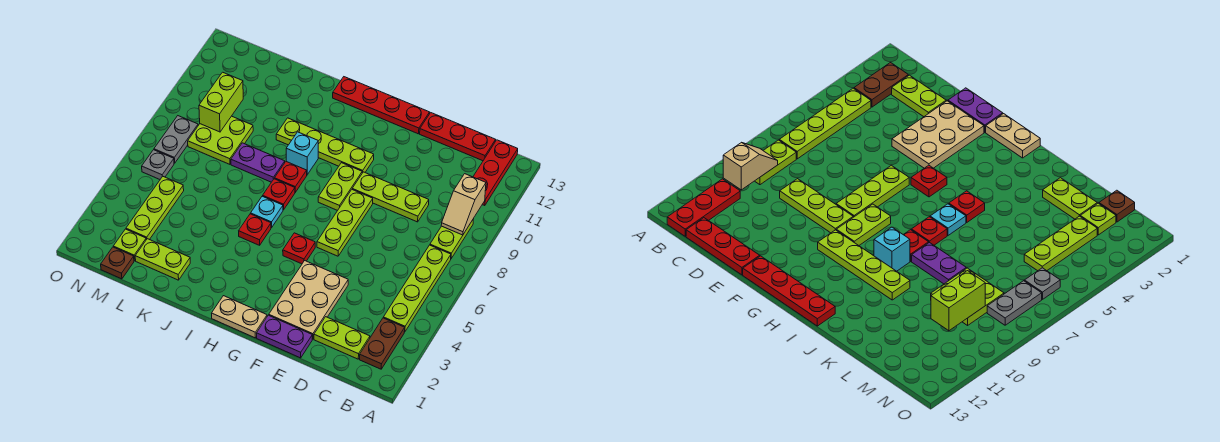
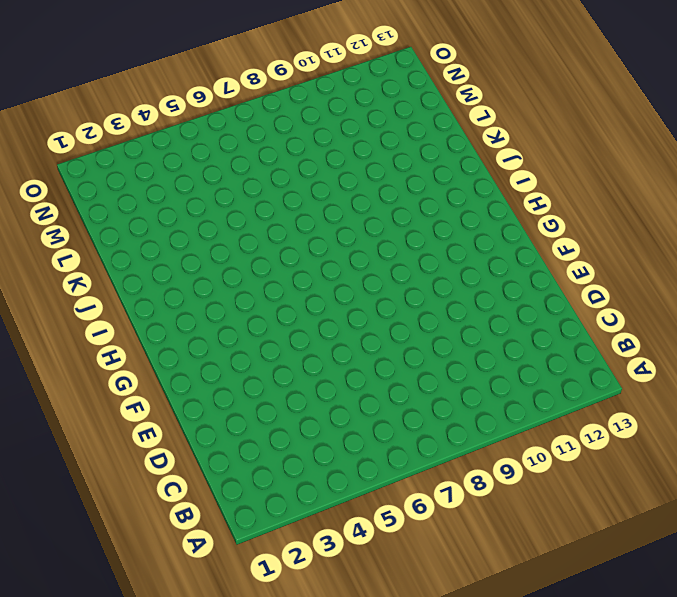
none -> brown 1x2 plate [360,318,405,369]
none -> lime 1x4 plate [383,245,451,332]
none -> lime 1x2 plate [430,220,473,258]
none -> red 1x3 plate [473,140,518,206]

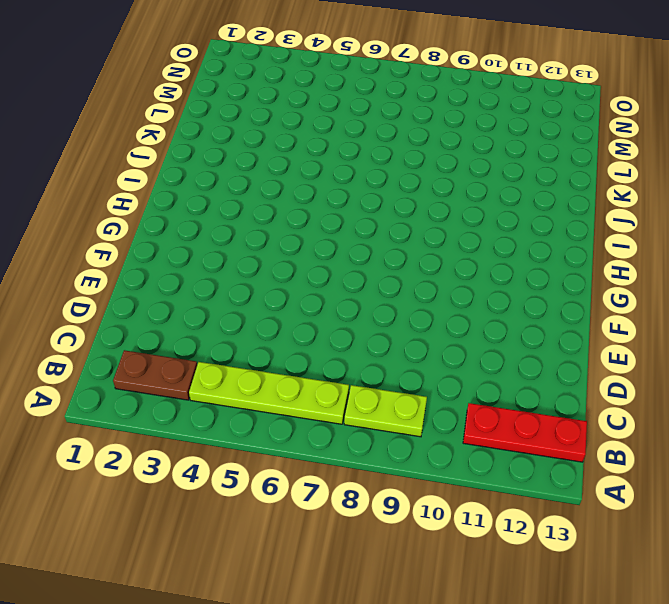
none -> lime 1x2 plate [314,317,370,359]
none -> red 1x3 plate [420,113,496,161]
none -> lime 1x3 plate [352,172,429,222]
none -> purple 1x2 plate [257,315,312,358]

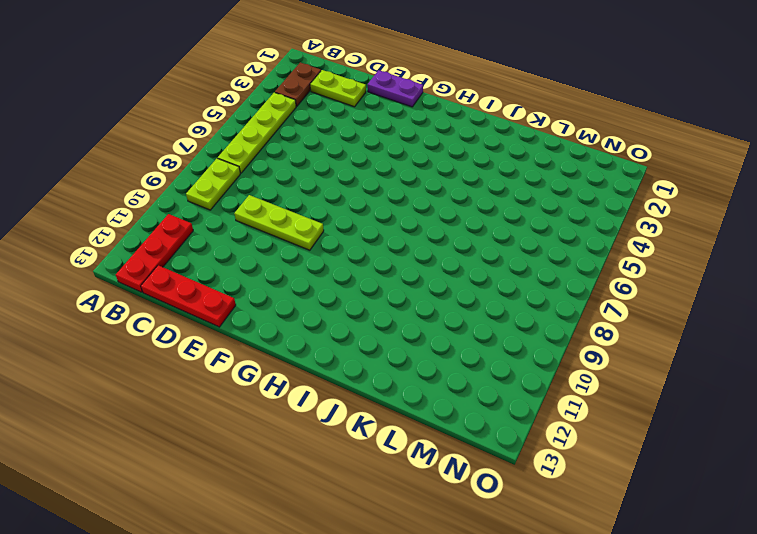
none -> tan 2x3 plate [269,261,348,339]
none -> lime 1x3 plate [317,190,373,256]
none -> red 1x4 plate [333,77,430,134]
none -> tan 1x2 plate [212,296,267,338]

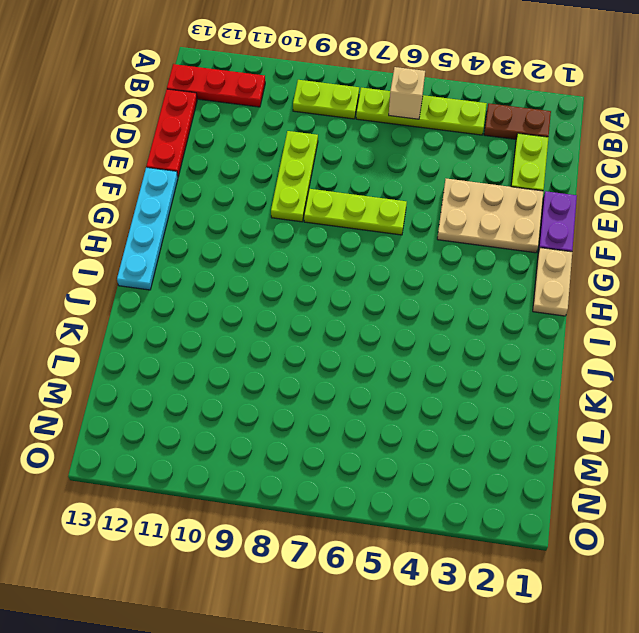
tan 1x1 brick [389,67,425,119] -> none
cyan 1x4 plate [117,167,178,290] -> red 1x4 plate [333,77,430,134]
none -> red 1x1 plate [283,233,315,264]
none -> lime 1x2 plate [318,163,362,211]
none -> lime 1x4 plate [276,118,374,173]
none -> red 1x1 plate [239,214,271,245]

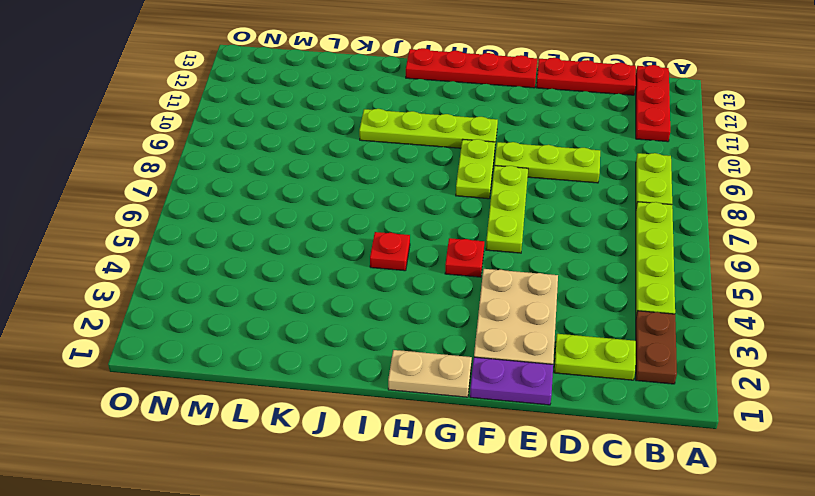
none -> cyan 1x1 plate [251,196,283,228]
none -> red 1x1 plate [263,179,295,210]
none -> red 1x1 plate [275,162,307,192]
none -> cyan 1x1 brick [286,132,318,175]

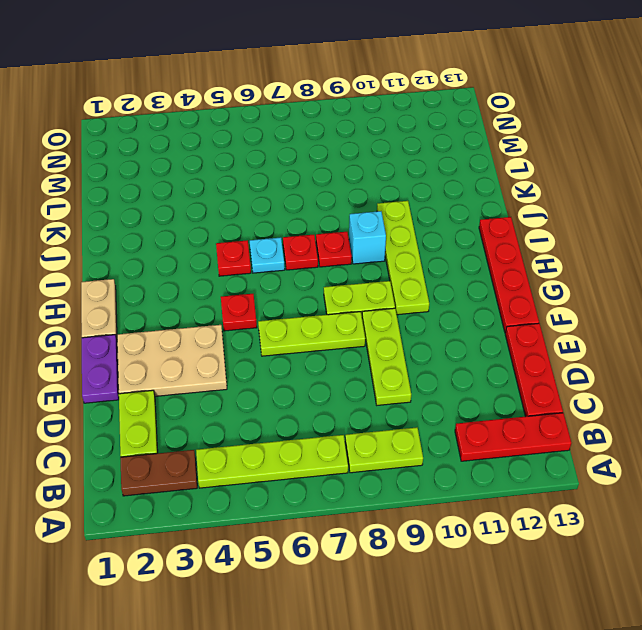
none -> purple 1x2 plate [231,143,285,182]
none -> lime 1x2 plate [135,239,190,280]
none -> lime 2x2 plate [188,116,253,164]
none -> brown 1x1 plate [101,247,134,279]

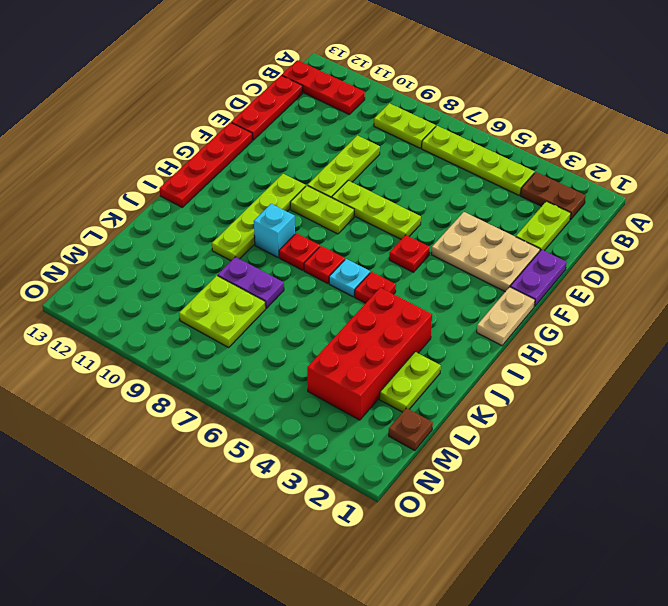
red 2x4 brick [307,287,432,420] -> lime 1x3 plate [126,176,184,240]
purple 1x2 plate [218,257,284,308] -> purple 1x2 plate turned to [231,143,285,182]
none -> lime 1x1 plate [113,229,146,261]
none -> grey 1x1 plate [142,150,174,179]
none -> grey 1x2 plate [154,116,198,163]
none -> tan 1x2 slope [441,174,486,235]

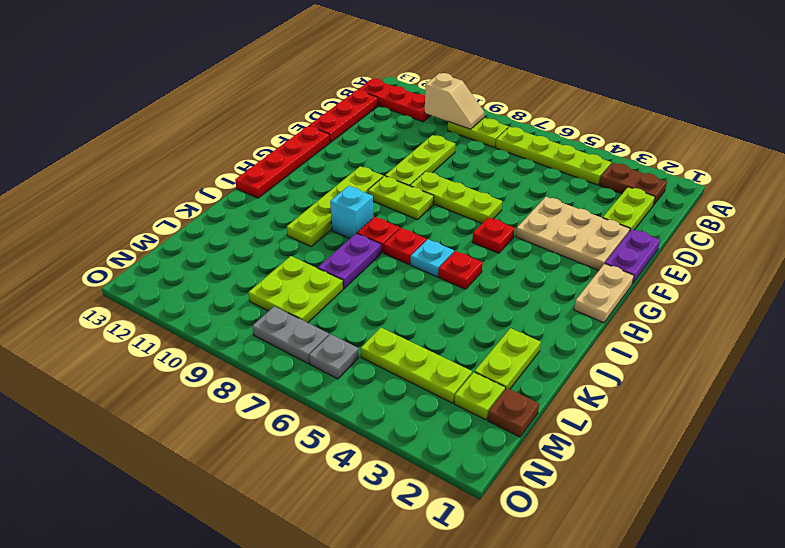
none -> lime 1x2 brick [199,72,243,132]

